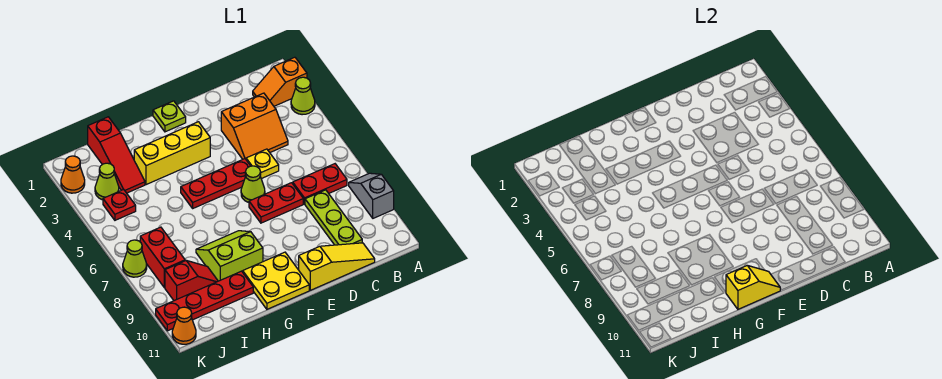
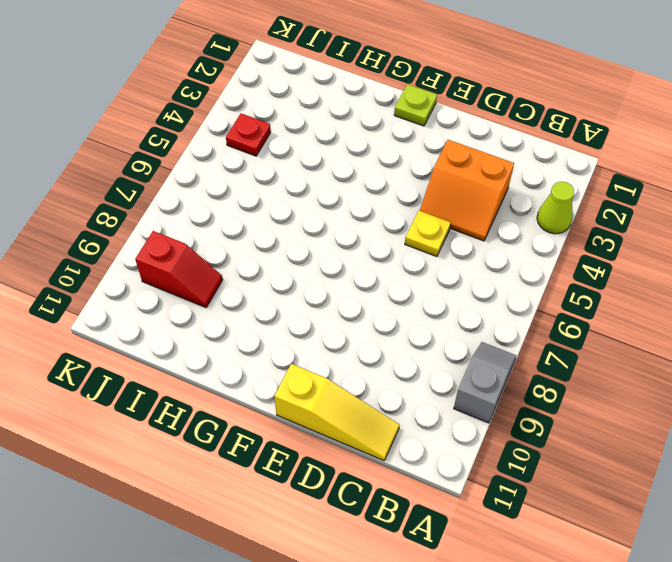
none -> orange 1x2 slope [253,57,307,106]
none -> red 1x2 plate [293,164,347,204]
none -> lime 1x3 plate [305,190,362,245]

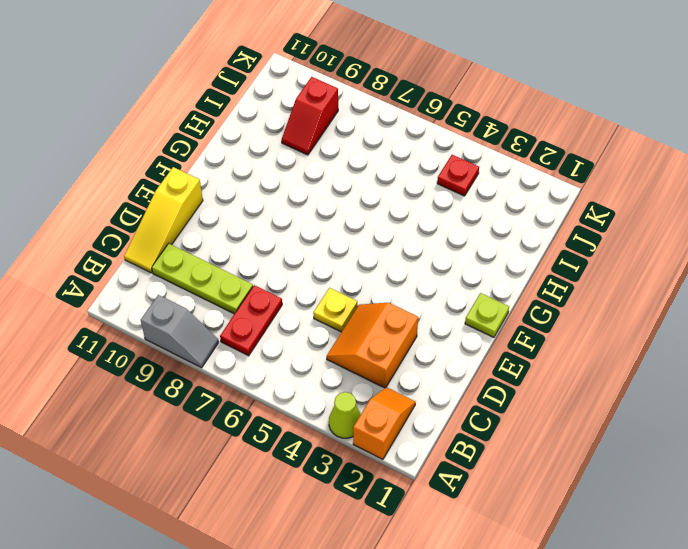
none -> red 1x2 plate [249,183,303,223]
none -> red 1x3 plate [181,159,250,208]
none -> lime 1x1 cone [241,166,265,202]

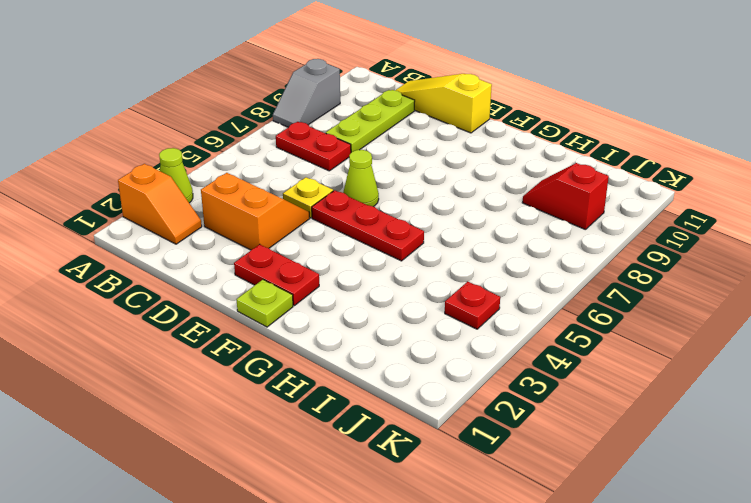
red 1x2 plate [234,244,319,306] -> red 1x2 plate moved to [249,183,303,223]
none -> yellow 1x3 brick [134,122,210,185]
none -> yellow 2x2 plate [243,252,309,309]
none -> lime 2x2 slope [196,231,263,281]

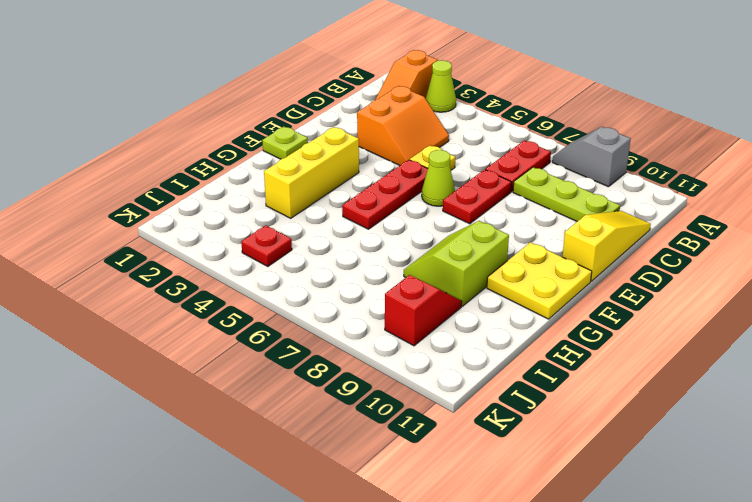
none -> red 1x4 plate [156,271,253,331]
none -> red 1x3 slope [88,117,145,193]
none -> lime 1x1 cone [95,163,119,200]

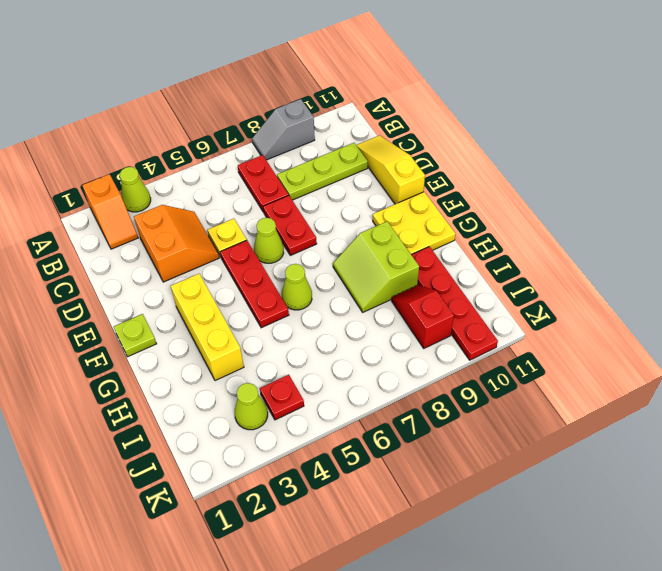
lime 1x1 cone [282,264,312,310] -> lime 1x1 cone moved to [123,240,147,277]
none -> red 1x3 slope [88,117,145,193]
none -> red 1x2 brick [140,227,185,288]
none -> orange 1x1 cone [61,156,85,193]

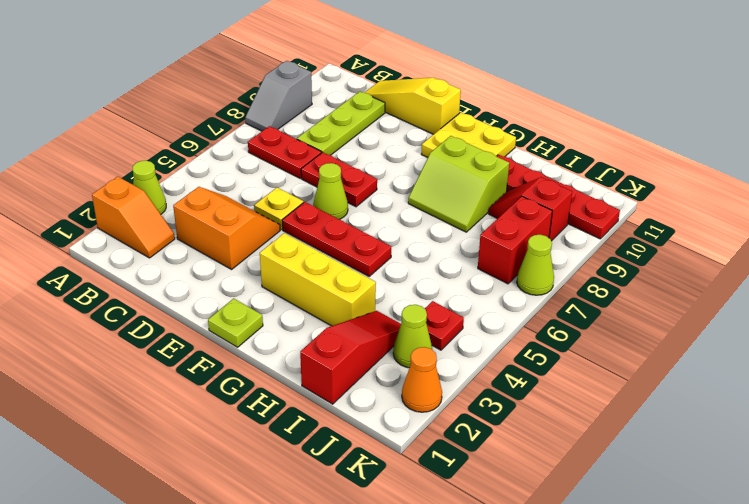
none -> orange 1x1 cone [172,307,196,344]
none -> yellow 1x2 slope [726,266,780,309]

